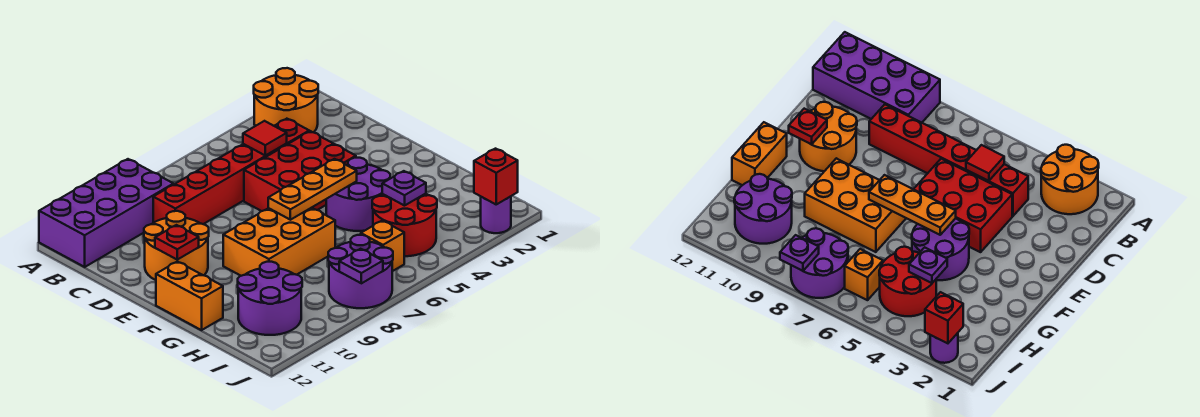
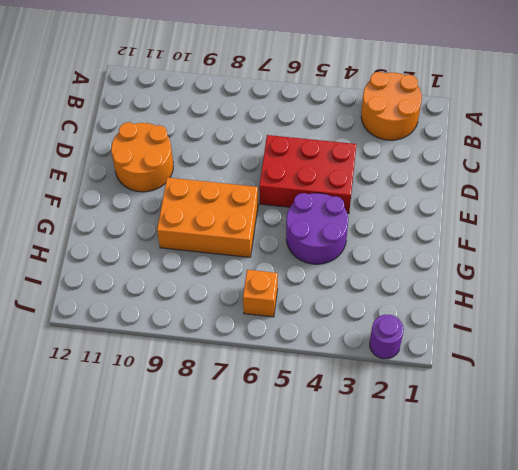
none -> purple 2x4 brick [39,159,174,267]
none -> red 1x6 brick [153,119,309,224]
none -> orange 1x2 brick [156,261,223,330]

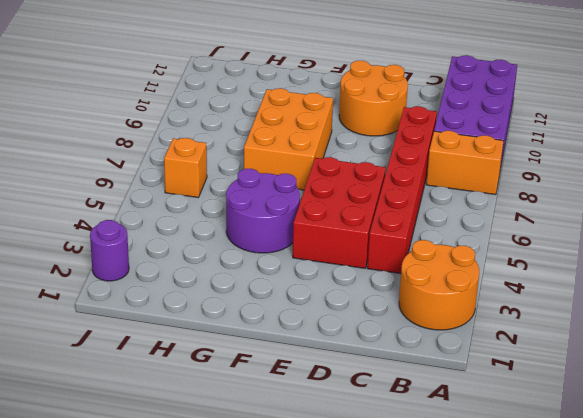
orange 1x2 brick [426,131,504,195] -> orange 1x2 brick moved to [156,261,223,330]
none -> red 2x2 round brick [372,194,437,256]
none -> purple 2x2 round brick [238,262,302,335]
none -> purple 2x2 round brick [328,235,393,308]

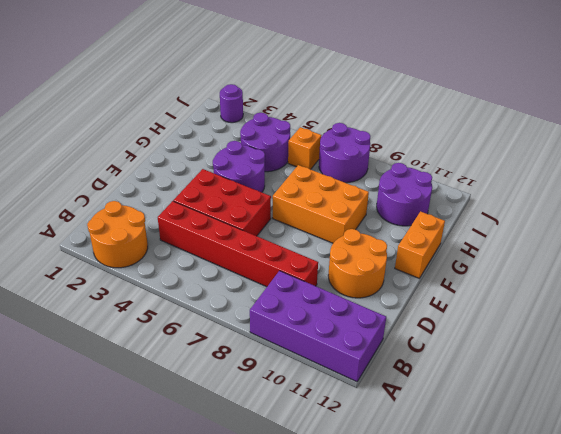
purple 2x2 round brick [240,113,290,172] -> red 2x2 round brick [372,194,437,256]
none -> red 1x1 tile [243,121,287,156]
none -> red 1x1 plate [155,225,199,260]
none -> orange 1x3 plate [268,159,357,220]

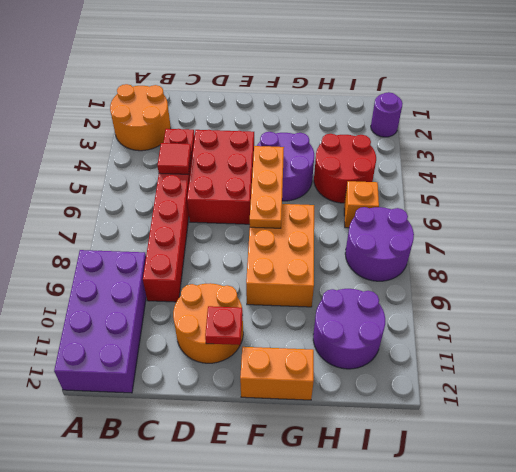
none -> purple 1x1 plate [382,171,426,206]
none -> red 1x1 brick [474,149,518,204]
none -> purple 1x1 plate [339,249,383,283]

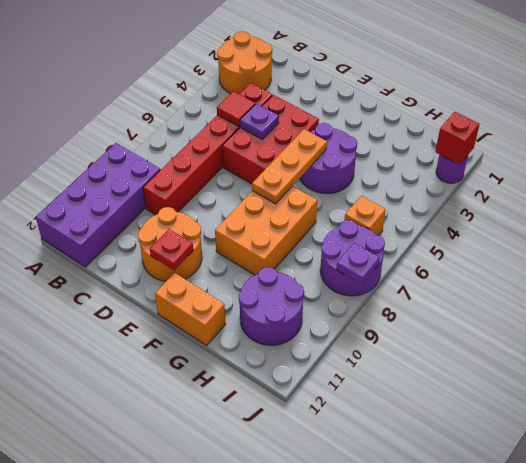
purple 1x1 plate [240,104,279,139] -> purple 1x1 plate moved to [382,171,426,206]
none -> red 2x2 round brick [372,194,437,256]

